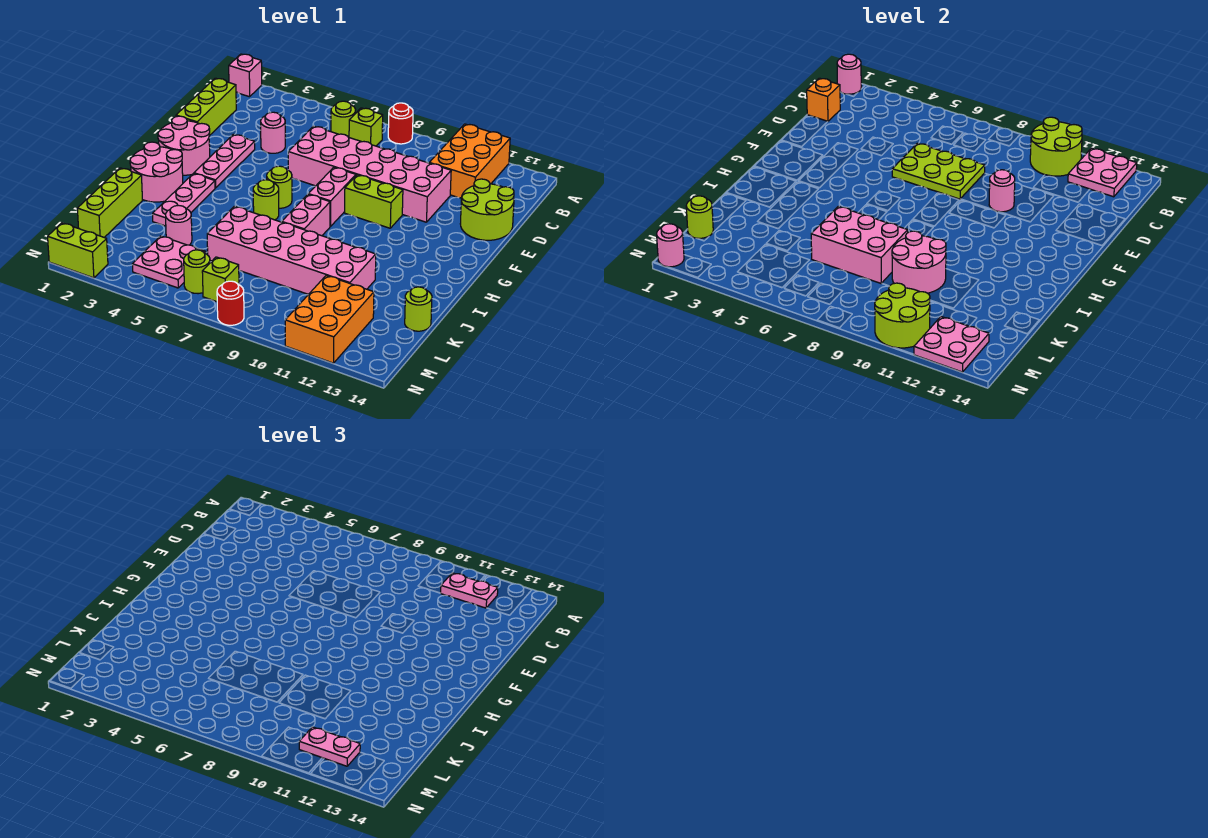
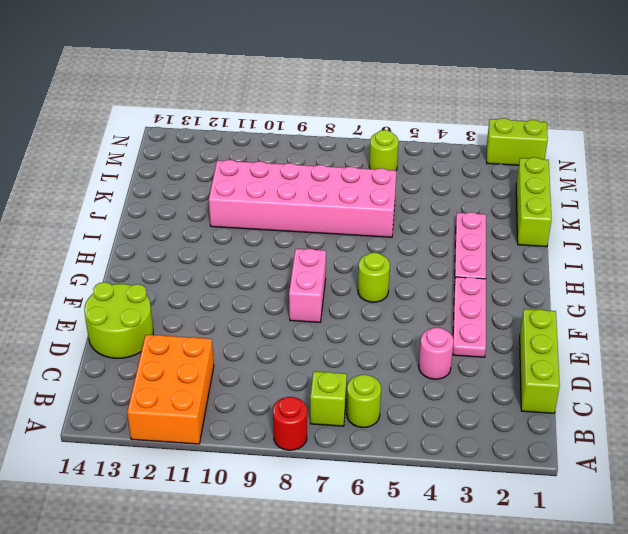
none -> pink 1x1 brick [229,54,262,97]
none -> pink 2x6 brick [288,126,451,222]
none -> pink 2x2 round brick [158,116,210,175]
none -> lime 1x2 brick [345,175,403,228]

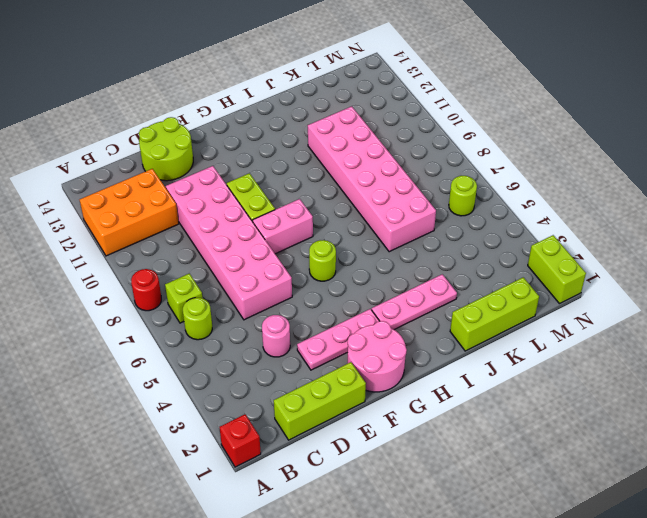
red 1x1 brick [220,414,261,467] -> pink 1x1 brick [229,54,262,97]
none -> pink 2x2 round brick [130,142,183,202]
none -> lime 1x1 round brick [253,180,279,220]
none -> pink 1x2 brick [282,195,330,236]
none -> pink 1x1 round brick [166,205,192,245]

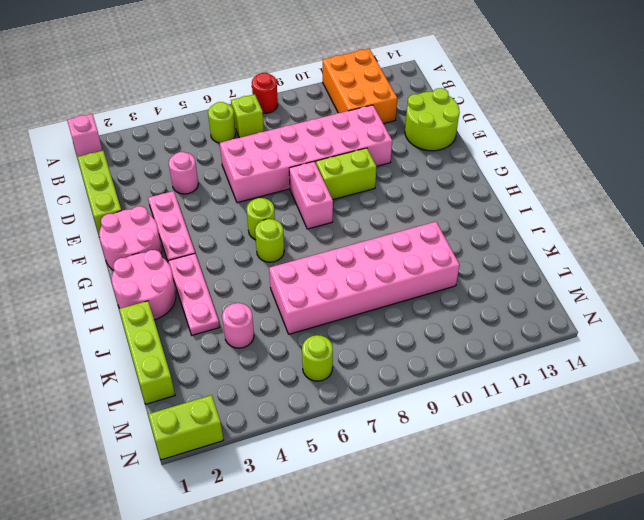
none -> pink 1x2 brick [282,195,330,236]
none -> lime 1x1 round brick [405,287,432,331]
none -> pink 2x2 plate [133,236,206,288]
none -> orange 2x3 brick [285,276,374,363]

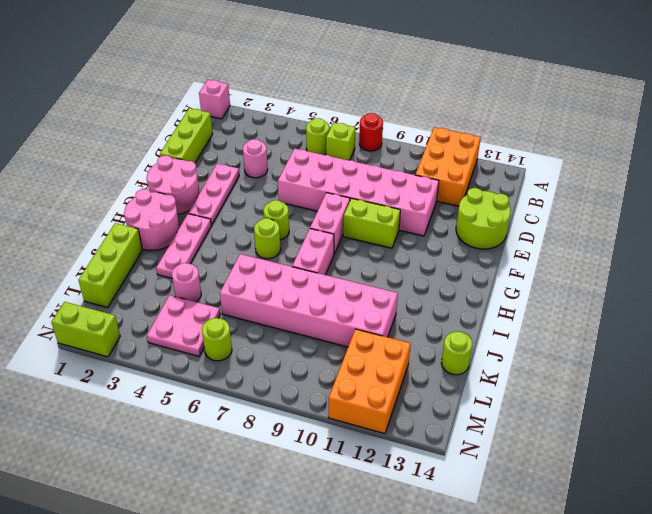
none -> lime 1x1 brick [202,257,239,302]
none -> red 1x1 round brick [217,281,244,325]
none -> pink 1x1 round brick [837,54,861,94]
none -> lime 2x2 round brick [1030,117,1082,176]

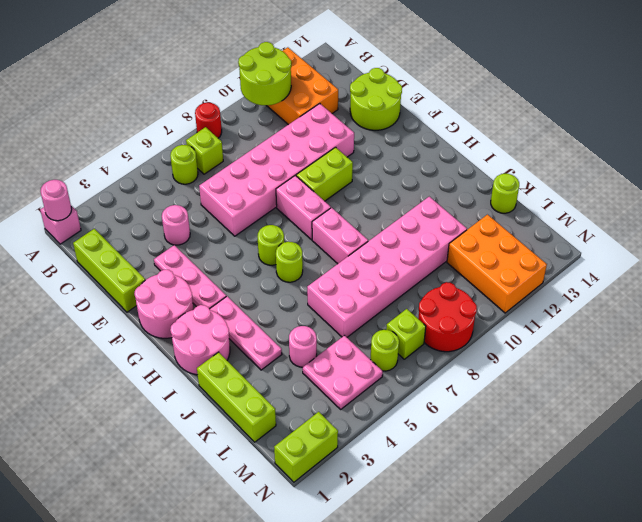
red 2x2 round brick [418,282,477,352] -> red 1x1 round brick [217,281,244,325]
none -> pink 2x2 plate [1068,148,1137,197]
none -> orange 1x1 brick [807,78,840,122]
none -> lime 2x3 plate [892,143,985,199]
none -> pink 1x1 round brick [989,170,1015,212]

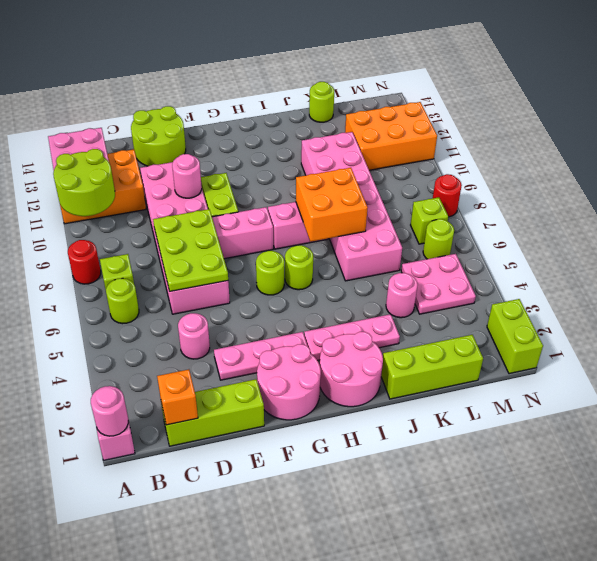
orange 2x2 brick [296,168,368,242] -> pink 2x3 brick [811,206,908,283]
none -> pink 2x2 round brick [892,231,946,293]
none -> lime 1x1 round brick [686,196,713,238]
none -> lime 2x2 round brick [875,283,930,348]
none -> pink 2x2 plate [914,317,989,372]

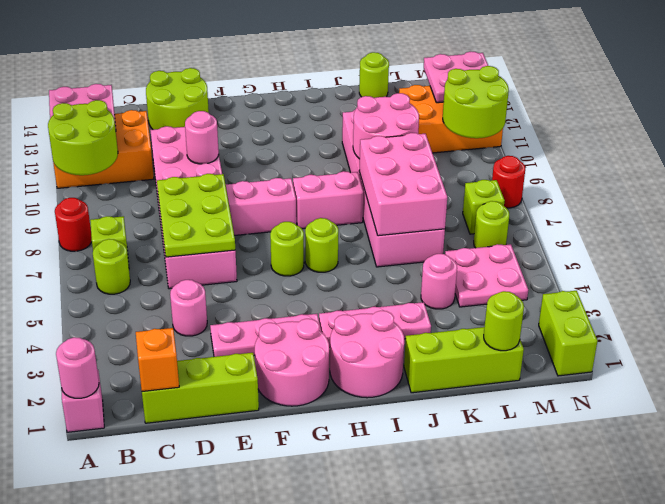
none -> lime 1x2 brick [345,175,403,228]
none -> pink 1x1 round brick [657,224,684,267]
none -> pink 1x2 plate [441,573,498,608]
none -> pink 1x2 plate [299,727,360,766]

